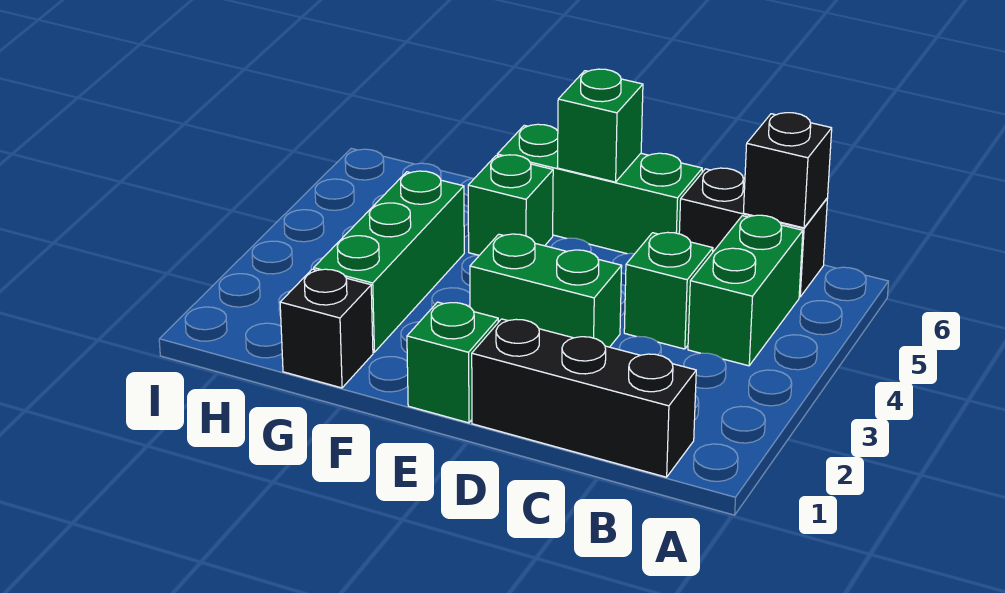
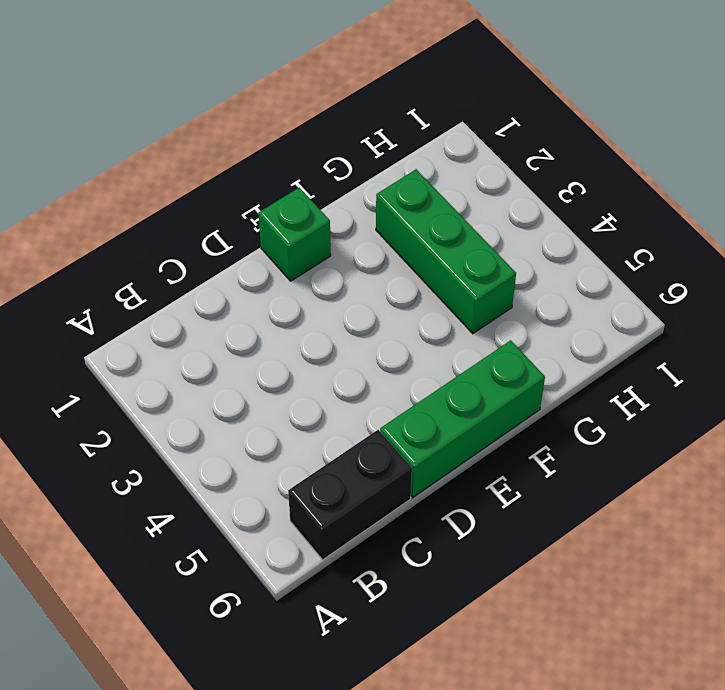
none -> black 1x3 brick [472,319,696,477]
none -> green 1x2 brick [688,215,803,366]
none -> green 1x1 brick [624,232,713,349]

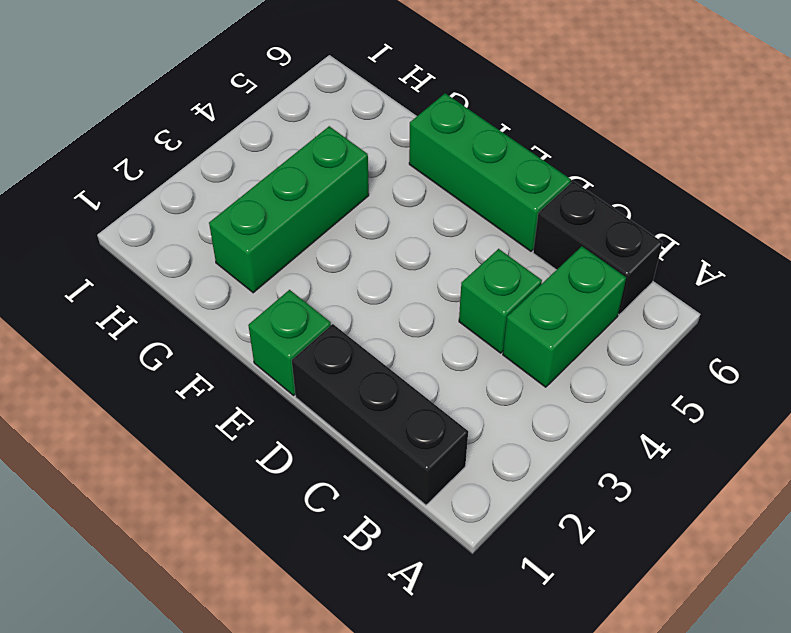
none -> green 1x2 brick [470,234,622,347]
none -> green 1x1 brick [468,155,553,255]
none -> black 1x1 brick [280,269,373,388]

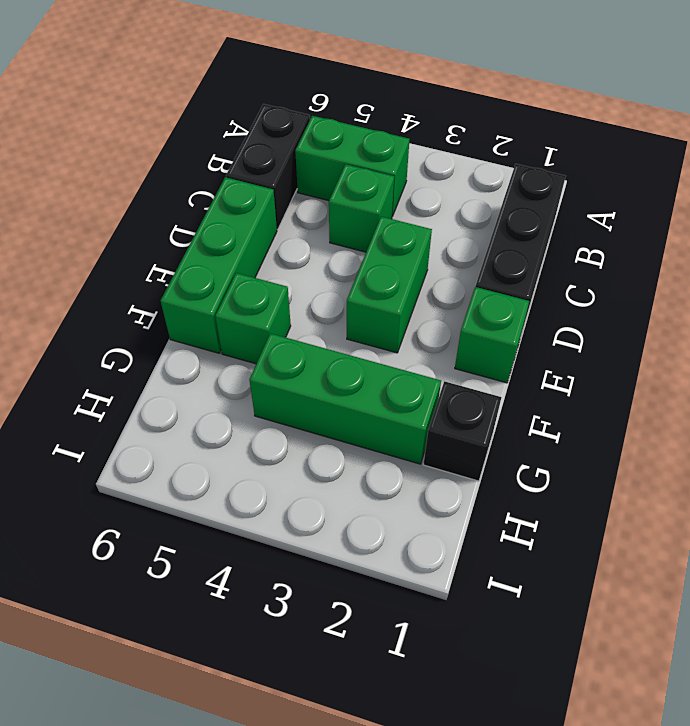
none -> black 1x1 brick [743,113,832,228]
none -> green 1x1 brick [557,69,643,182]

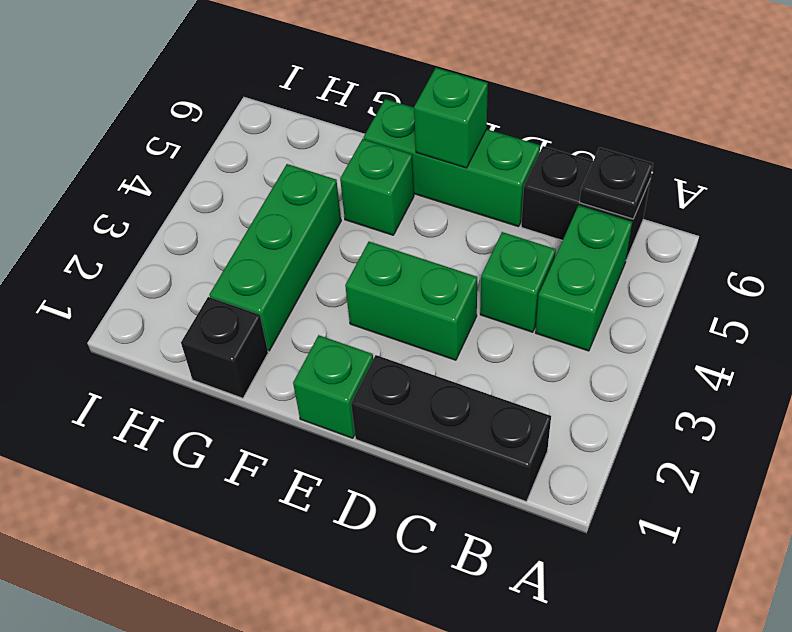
black 1x1 plate [580,148,653,219] -> black 1x1 brick [743,113,832,228]

